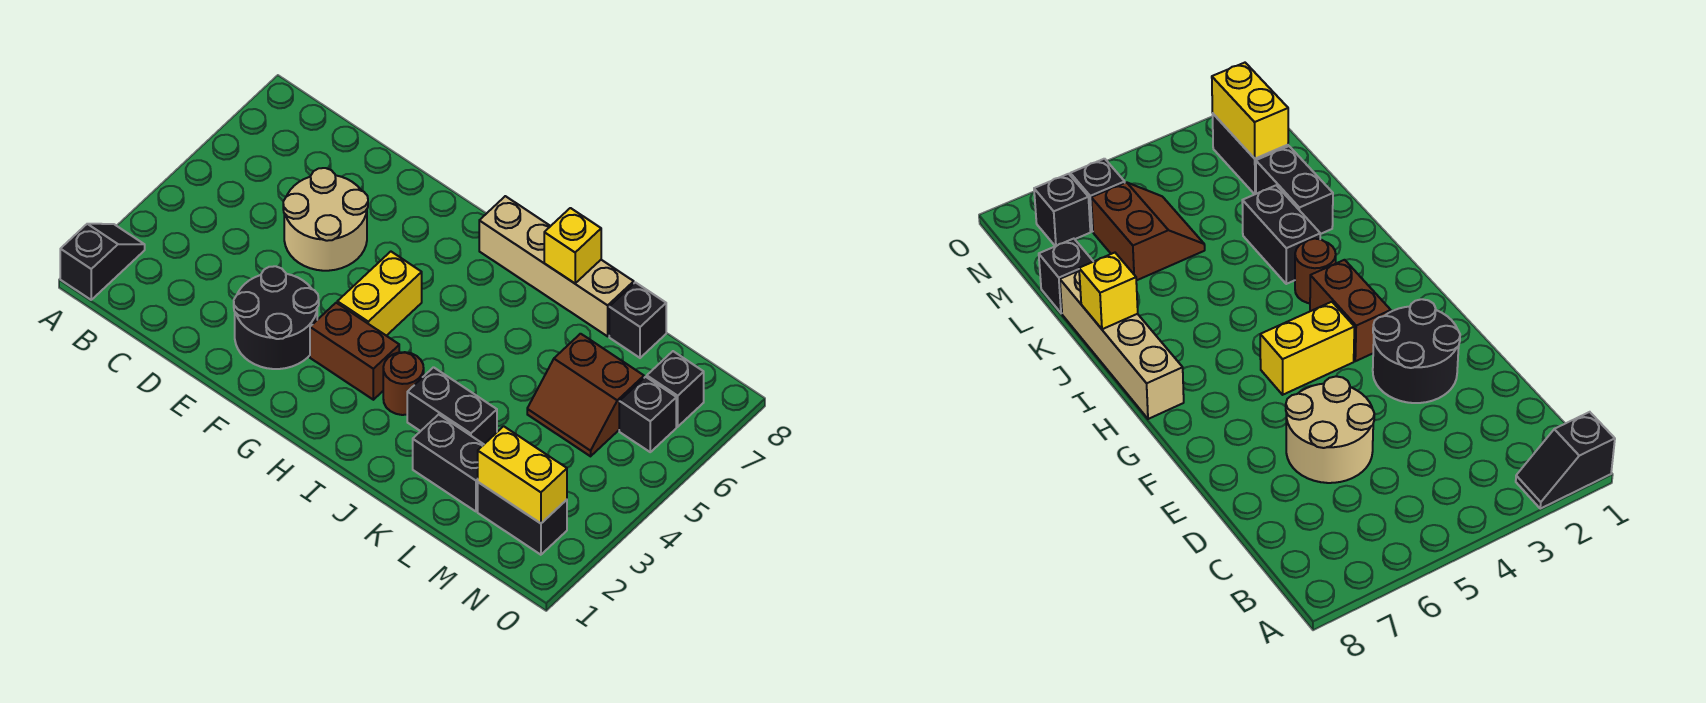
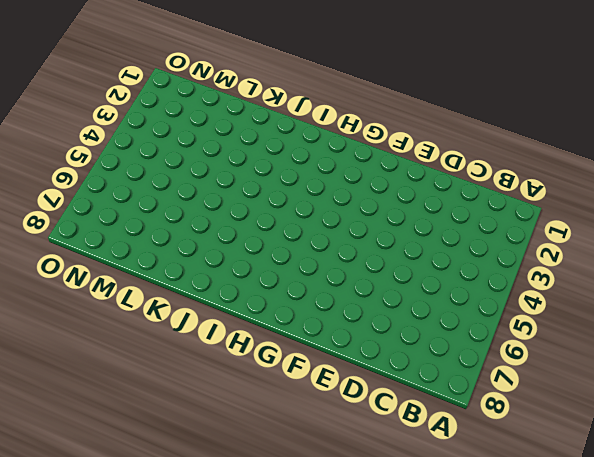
none -> black 1x2 slope [60,224,145,300]
none -> tan 2x2 round brick [283,168,368,271]
none -> black 2x2 round brick [234,266,319,369]

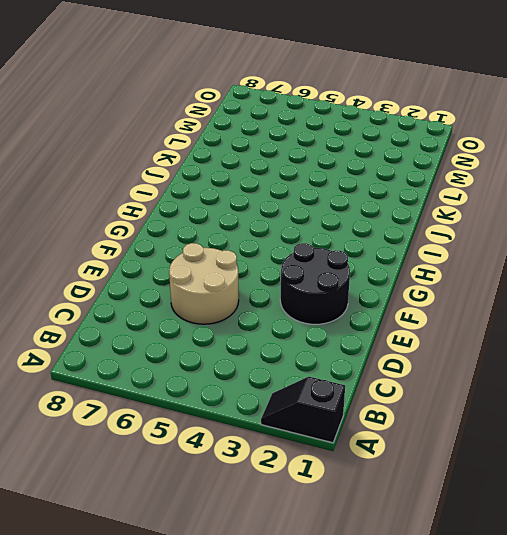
none -> brown 1x2 brick [310,303,399,400]
none -> yellow 1x2 brick [337,252,422,336]
none -> tan 1x4 brick [479,196,634,336]

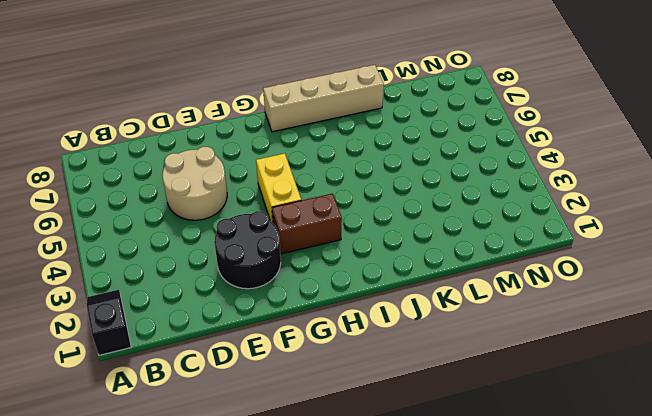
none -> brown 1x1 round brick [383,352,424,415]
none -> black 1x2 brick [407,367,497,444]
none -> black 1x2 brick [413,414,484,511]

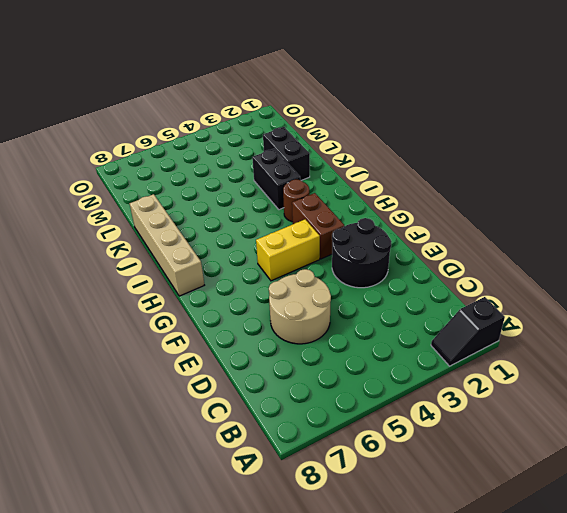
none -> brown 2x2 slope [527,334,644,456]
none -> black 1x1 brick [609,282,666,358]
none -> black 1x2 brick [478,482,567,555]

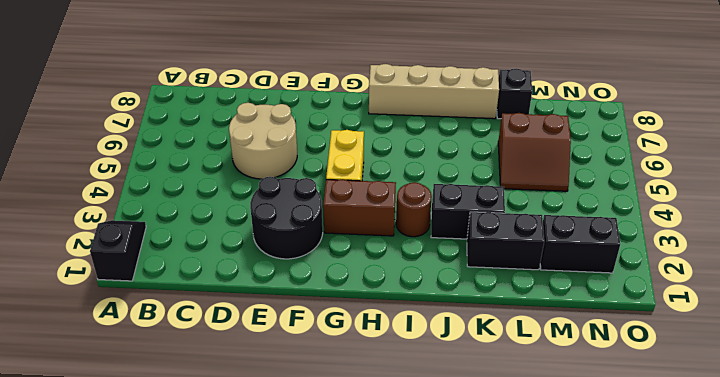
none -> black 1x1 brick [619,377,676,452]
none -> black 1x1 brick [647,351,704,427]
none -> yellow 1x1 brick [544,208,601,283]

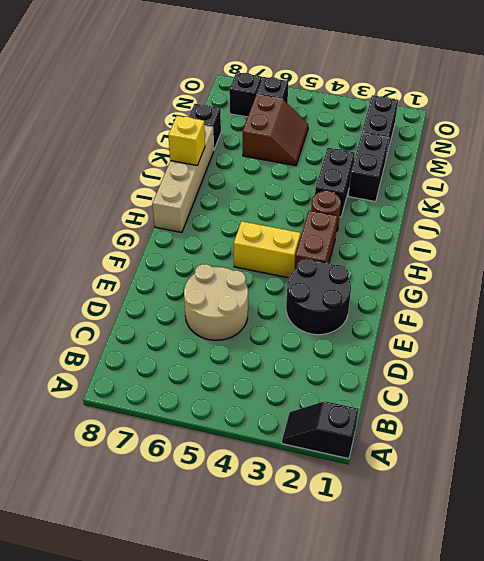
none -> yellow 1x2 brick [478,426,567,523]

